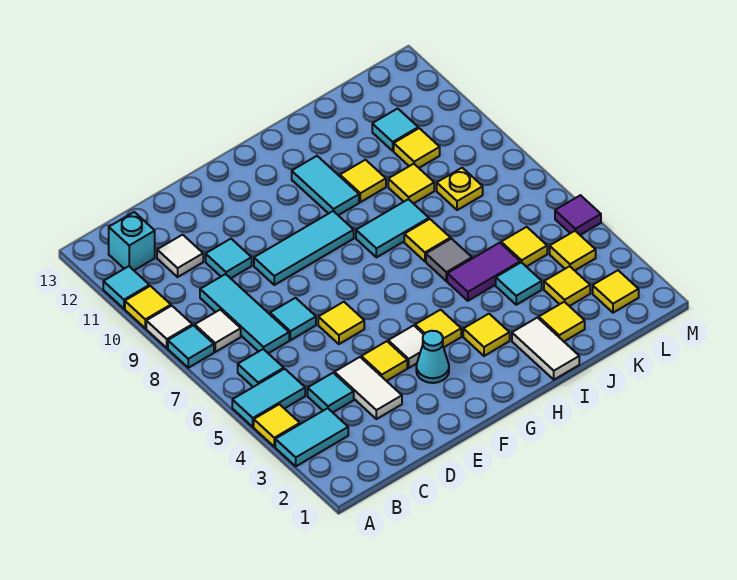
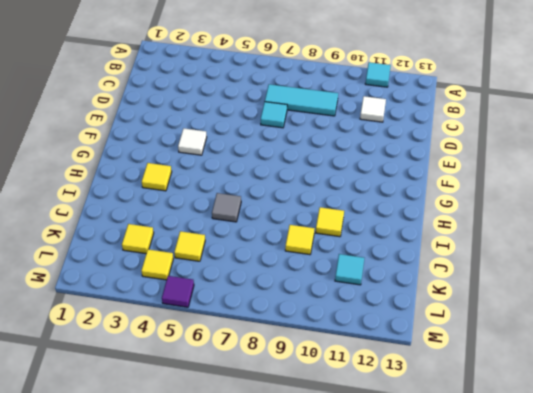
none -> cyan 1x2 tile [275,408,348,466]
none -> yellow 1x1 tile [254,404,300,447]
none -> cyan 1x2 tile [232,369,305,427]
none -> cyan 1x1 tile [168,325,214,368]

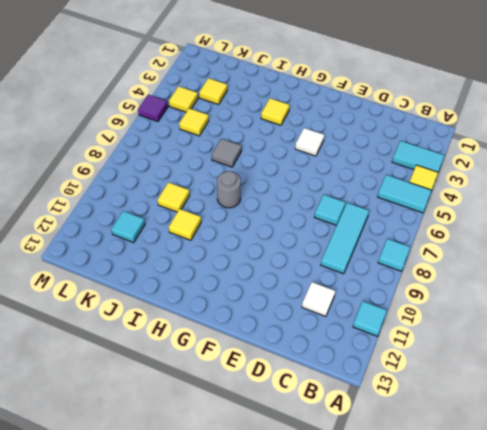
grey 1x1 round brick [217,171,241,208] -> cyan 1x2 tile [356,199,429,257]
none -> white 1x1 tile [146,306,192,348]
none -> yellow 1x1 tile [125,286,171,328]
none -> cyan 1x1 tile [238,349,284,387]
none -> white 1x1 tile [195,310,241,352]

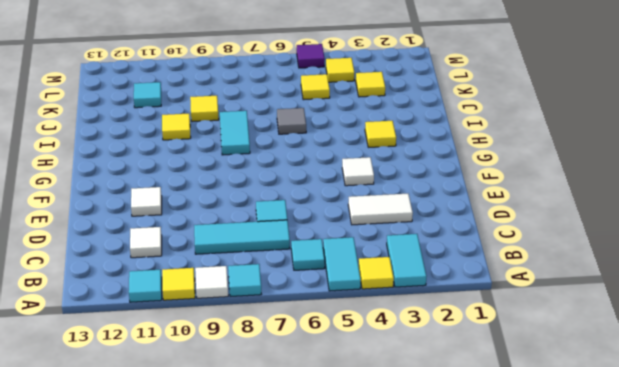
white 1x1 tile [131,187,162,216] -> white 1x1 tile moved to [195,310,241,352]
none -> cyan 1x1 brick [109,212,155,270]
none -> cyan 1x1 tile [308,373,354,412]
none -> cyan 1x1 tile [206,239,252,278]
none -> yellow 1x1 tile [361,341,407,381]

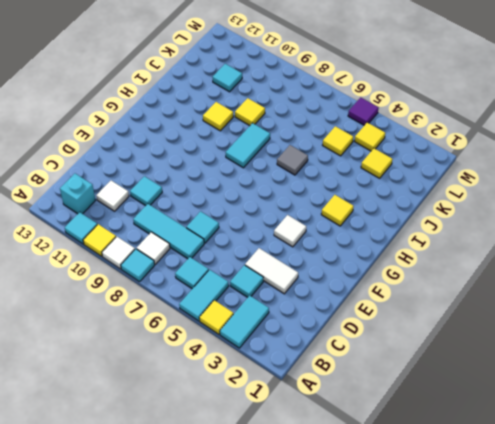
none -> yellow 1x1 tile [361,341,407,381]
none -> yellow 1x1 tile [318,302,364,344]
none -> cyan 1x3 tile [254,211,354,285]
none -> cyan 1x1 cone [416,331,449,383]

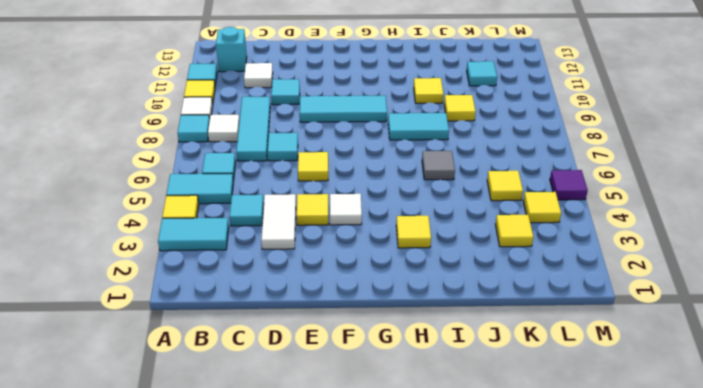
none -> cyan 1x1 cone [416,331,449,383]
none -> yellow 1x1 tile [415,310,461,347]
none -> cyan 1x2 tile [292,156,359,215]
none -> white 1x2 tile [512,318,579,380]

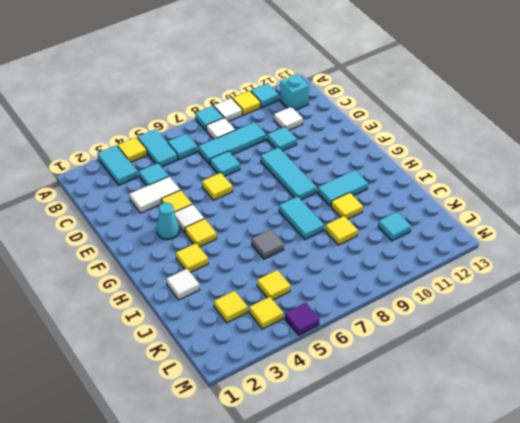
white 1x1 tile [166,269,200,300] -> white 1x2 tile [512,318,579,380]
none -> purple 1x2 tile [447,243,520,301]
none -> yellow 1x1 tile [404,219,450,261]
none -> yellow 1x1 tile [539,302,585,341]
none -> cyan 1x1 tile [496,262,542,305]

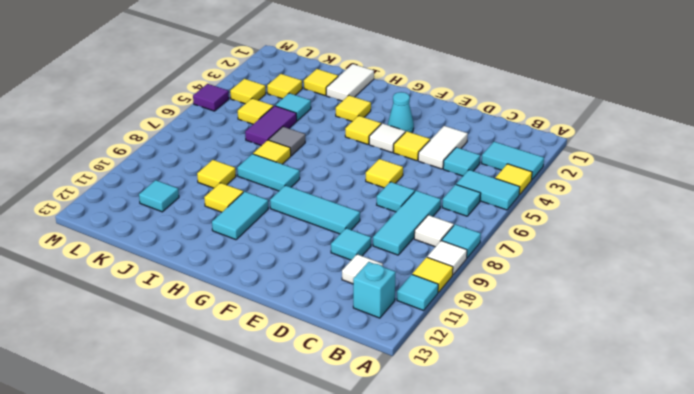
purple 1x2 tile [245,106,297,146] -> purple 1x2 tile turned to [447,243,520,301]
none -> yellow 1x1 plate [437,168,483,210]
none -> yellow 1x1 tile [394,128,440,168]
none -> yellow 1x1 tile [593,270,639,313]

